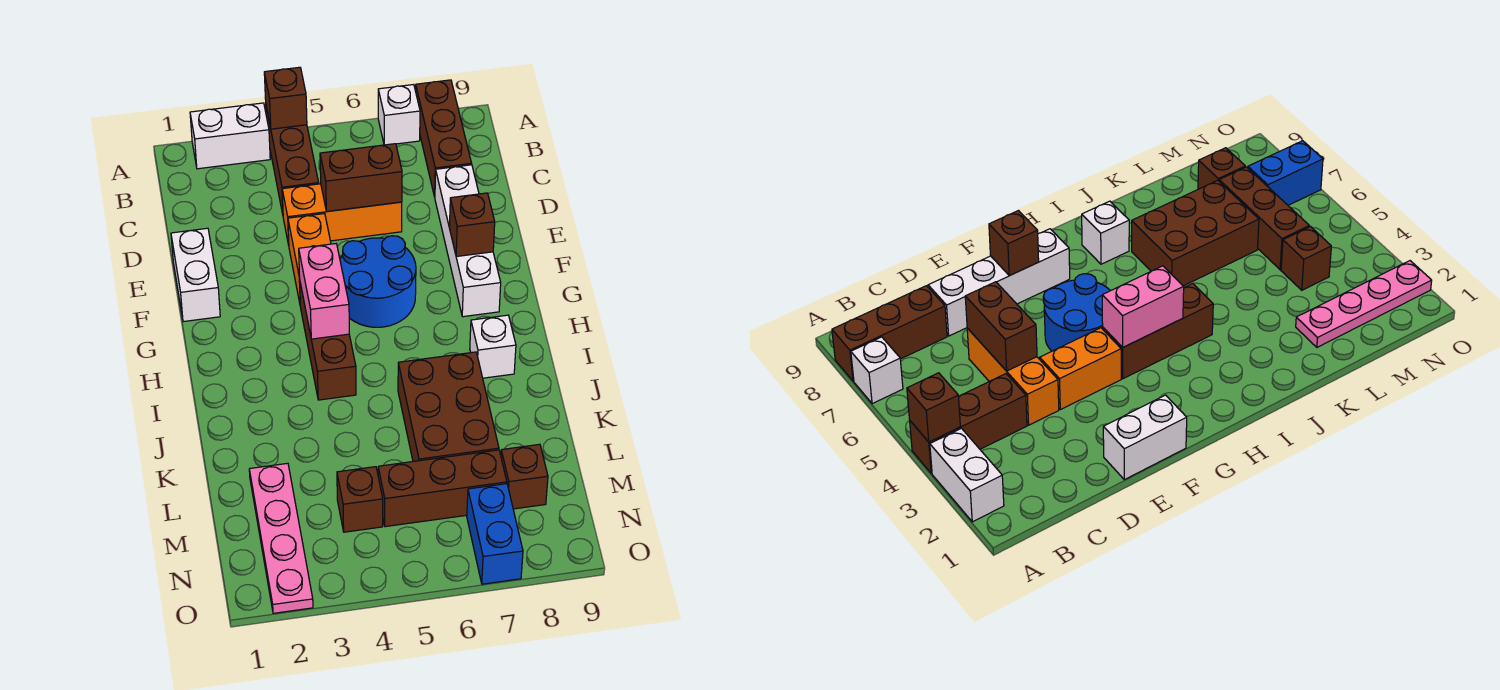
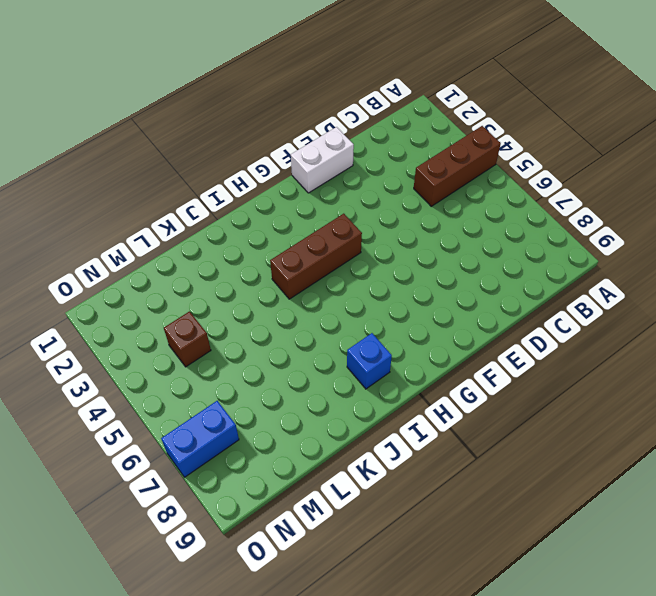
blue 1x1 brick [347,333,392,389] -> white 1x1 brick [470,315,516,378]
none -> white 1x2 brick [190,103,270,169]
none -> white 1x1 brick [378,85,420,145]
none -> brown 1x3 brick [416,80,472,197]

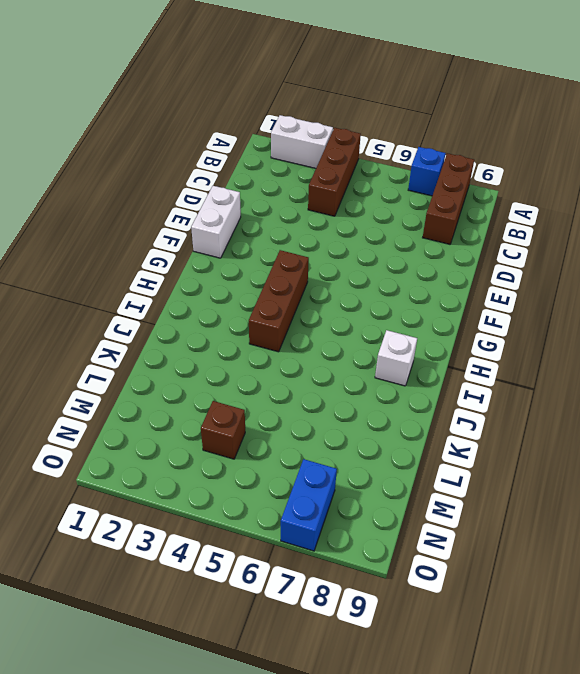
blue 1x1 brick [408,147,445,196] -> white 1x1 brick [378,85,420,145]
none -> orange 1x3 brick [282,184,402,245]
none -> white 1x4 brick [435,165,501,317]
none -> orange 1x2 brick [288,214,331,303]

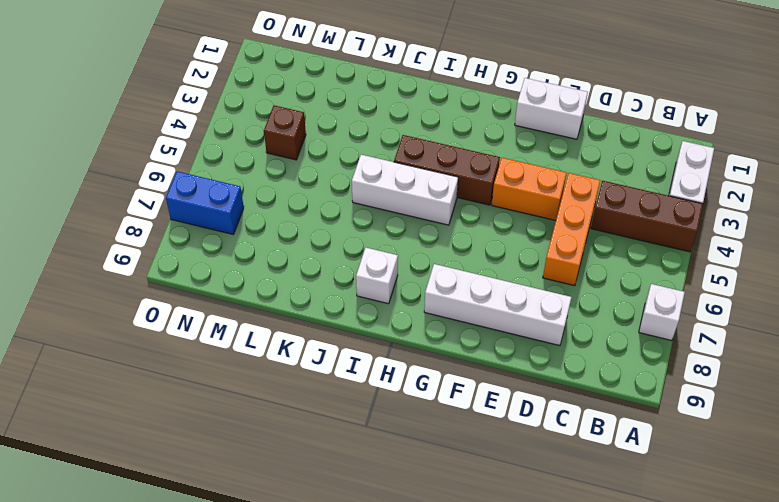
white 1x3 brick [352,155,458,225] -> none
none -> brown 1x3 brick [416,80,472,197]
none -> blue 2x2 round brick [340,236,416,327]
none -> brown 2x3 brick [398,352,499,461]

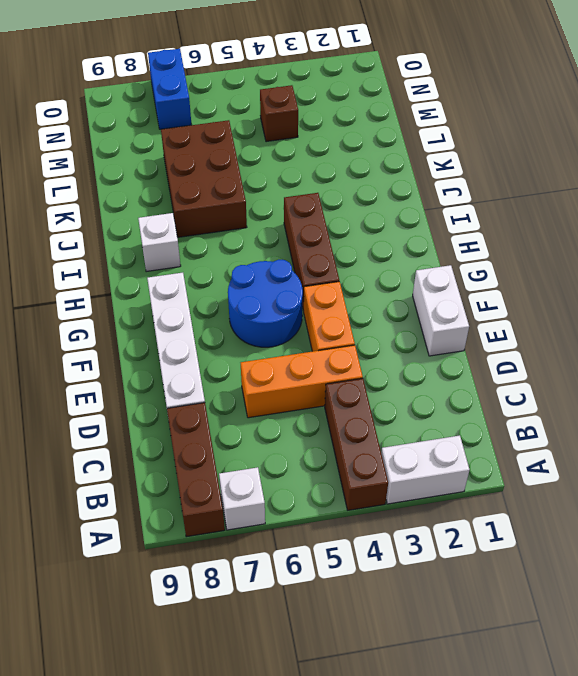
none -> pink 1x4 plate [249,463,313,613]
none -> brown 1x3 brick [378,450,507,527]
none -> brown 1x1 brick [501,444,548,509]

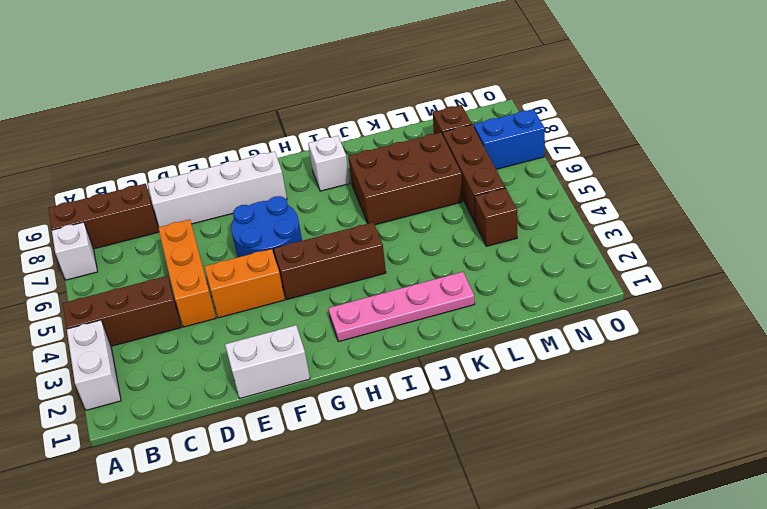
pink 1x4 plate [328,272,475,342] -> pink 1x4 plate moved to [249,463,313,613]
none -> brown 1x1 brick [264,67,307,129]
none -> brown 1x2 brick [320,144,402,211]
none -> brown 1x1 brick [449,193,495,257]

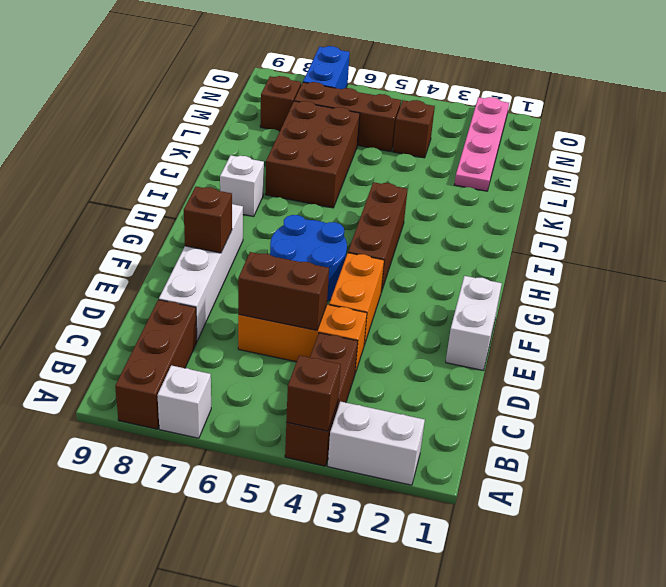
none -> pink 1x2 brick [299,244,349,339]

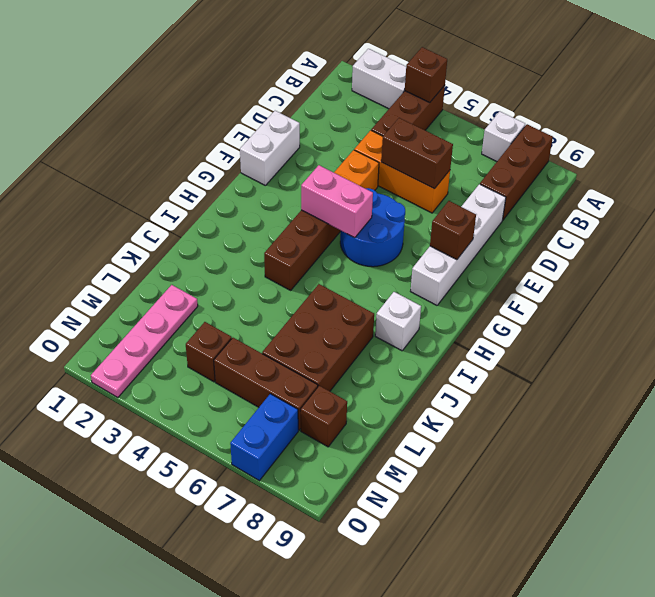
pink 1x2 brick [301,165,373,238] -> pink 1x2 brick turned to [299,244,349,339]

